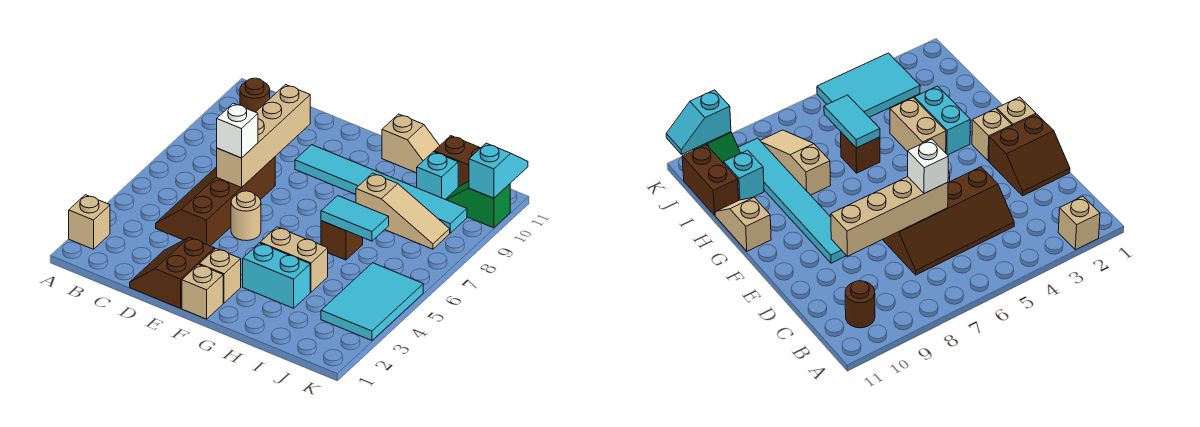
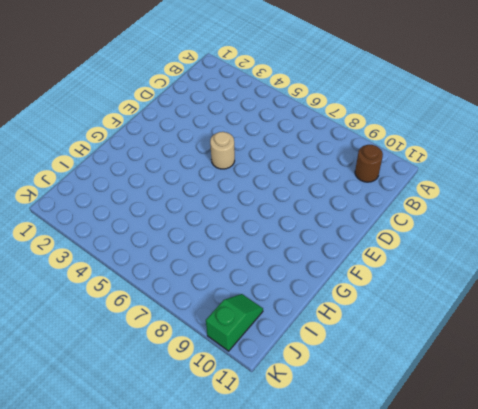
none -> tan 1x1 brick [69,195,110,249]
none -> brown 2x4 slope [156,157,275,246]
none -> brown 2x2 slope [130,237,215,308]

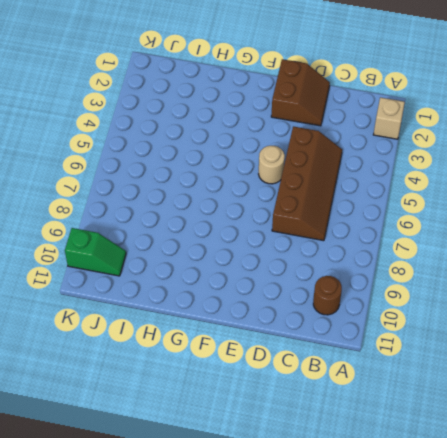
none -> cyan 1x6 tile [295,145,467,233]
none -> tan 1x1 brick [182,265,223,319]
none -> tan 1x1 brick [199,249,241,303]

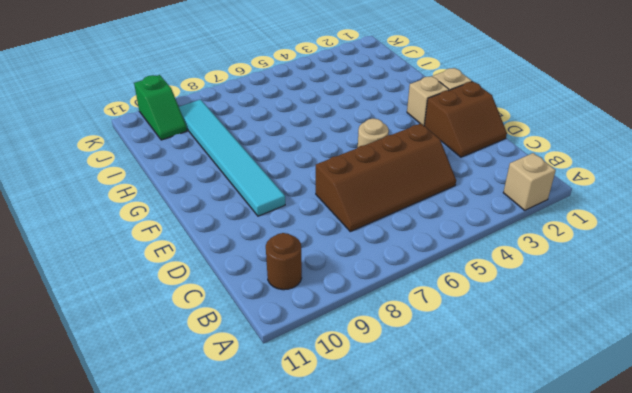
none -> cyan 1x2 brick [243,243,310,308]
none -> tan 1x2 brick [260,227,328,292]
none -> tan 1x2 slope [382,114,440,173]

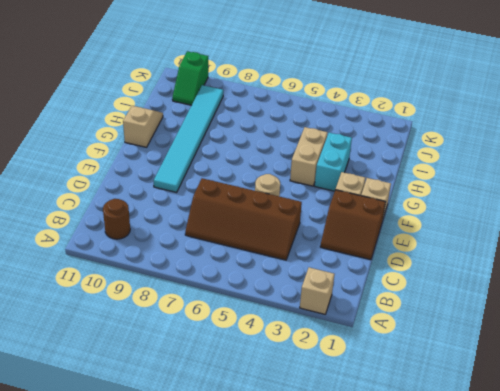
none -> brown 1x1 brick [321,221,363,260]
none -> tan 1x3 slope [356,173,450,249]
none -> cyan 1x1 brick [417,152,458,199]

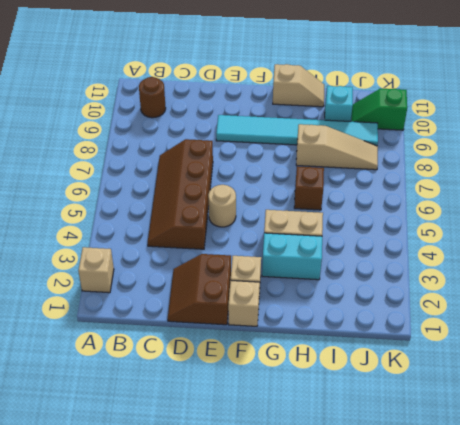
none -> brown 1x2 brick [434,136,480,187]
none -> cyan 2x3 tile [321,263,423,341]
none -> tan 1x4 brick [217,85,310,188]

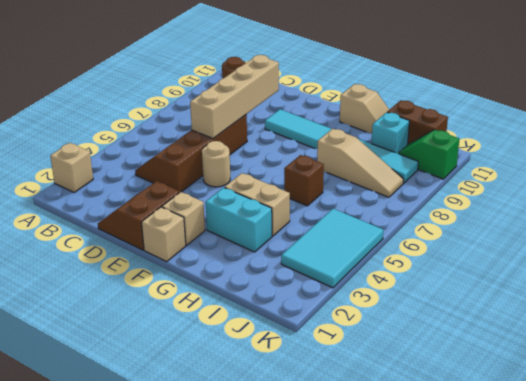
none -> cyan 1x2 tile [321,196,389,241]
none -> cyan 1x2 slope [469,143,528,198]
none -> white 1x1 brick [217,103,258,158]

